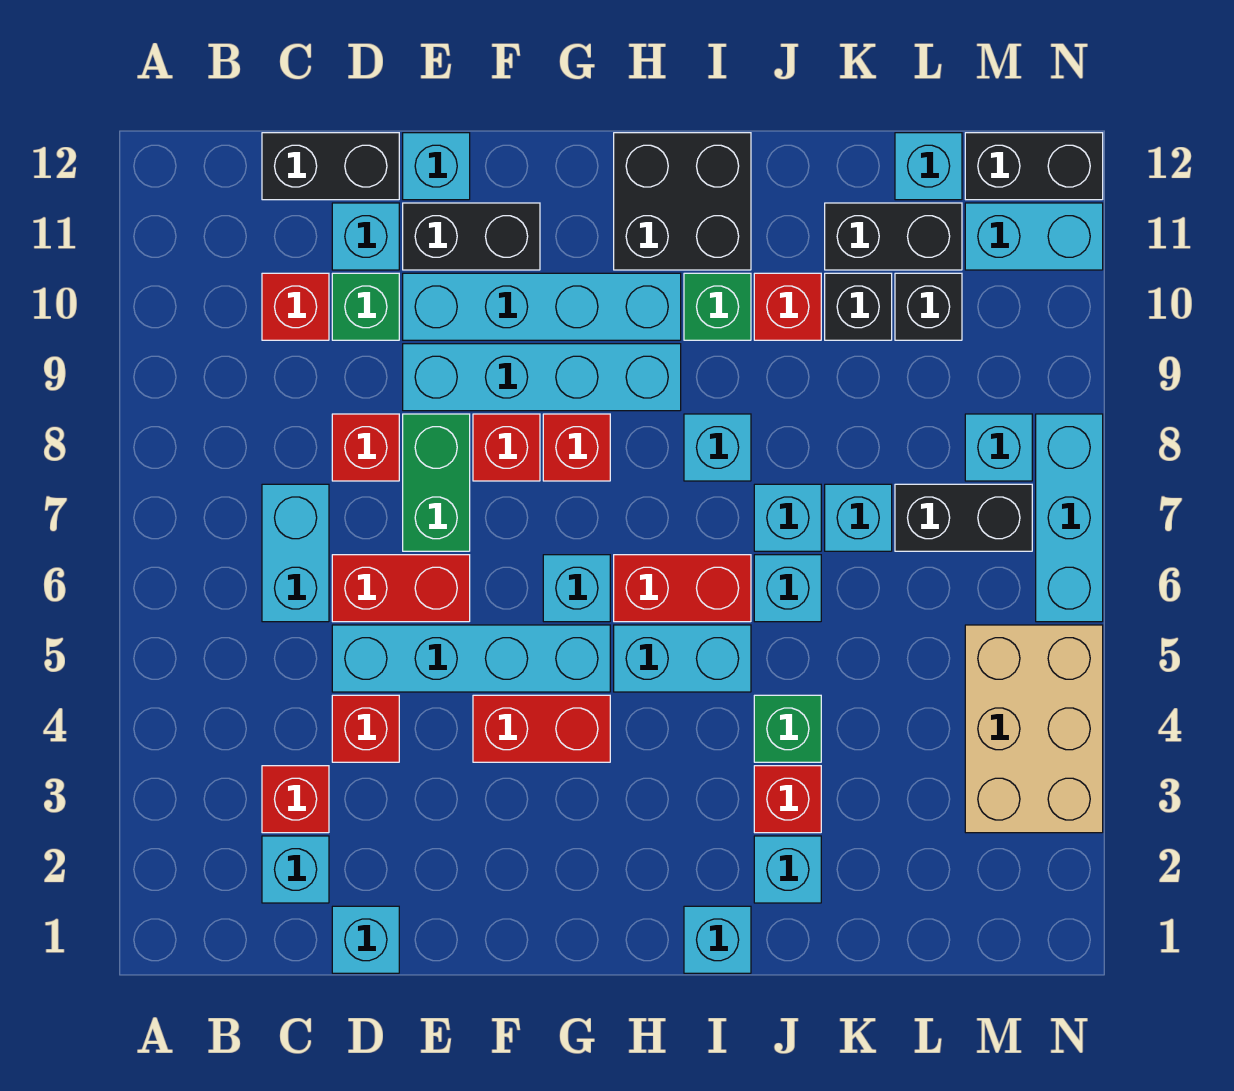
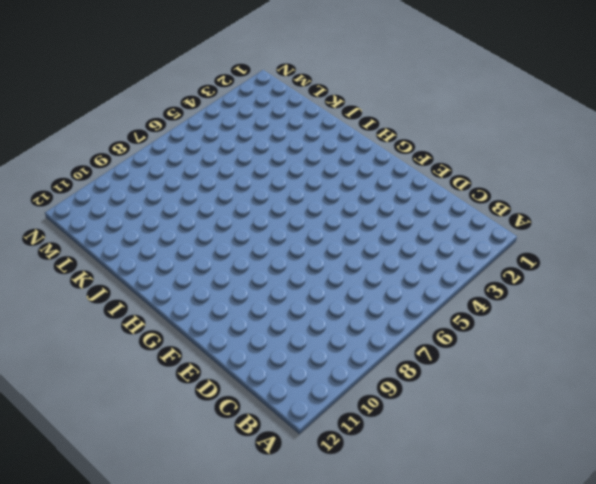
none -> cyan 1x1 brick [262,836,329,903]
none -> red 1x1 brick [262,766,329,833]
none -> cyan 1x2 brick [262,484,329,622]
none -> red 1x1 brick [262,273,329,340]

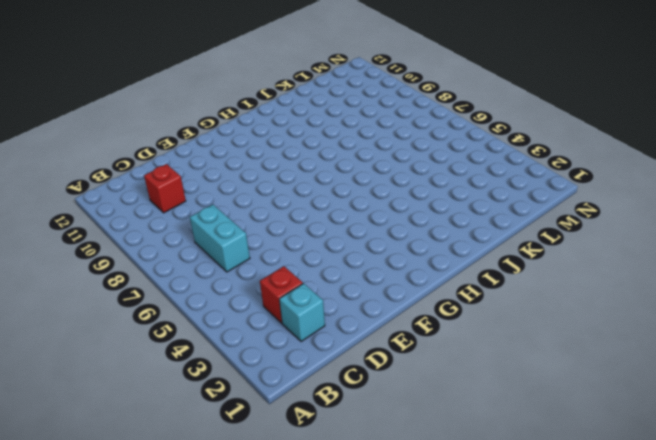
none -> black 1x2 brick [262,133,399,200]
none -> cyan 1x1 brick [332,906,399,973]
none -> red 1x1 brick [332,695,399,762]
none -> cyan 1x4 brick [332,625,610,692]

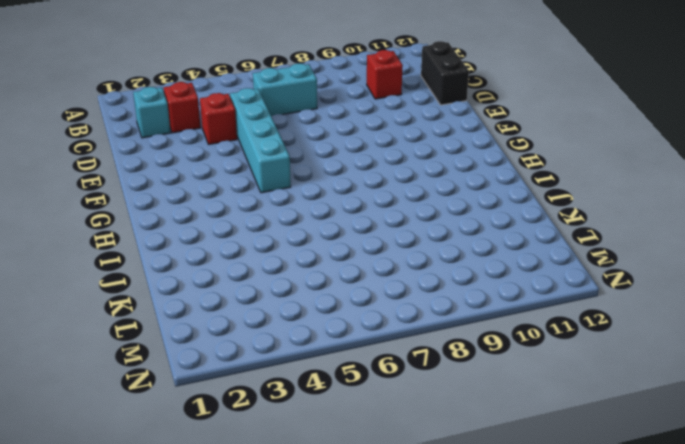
none -> cyan 1x1 brick [332,906,399,973]
none -> red 1x2 brick [332,555,470,622]
none -> red 1x1 brick [332,414,399,481]
none -> green 1x1 brick [332,273,399,340]

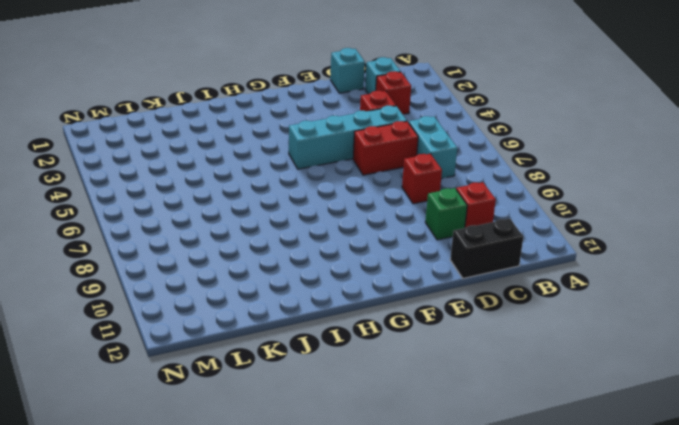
none -> cyan 1x1 brick [332,203,399,270]
none -> green 1x2 brick [403,414,470,551]
none -> cyan 1x4 brick [403,344,681,411]
none -> cyan 1x4 brick [403,273,681,340]

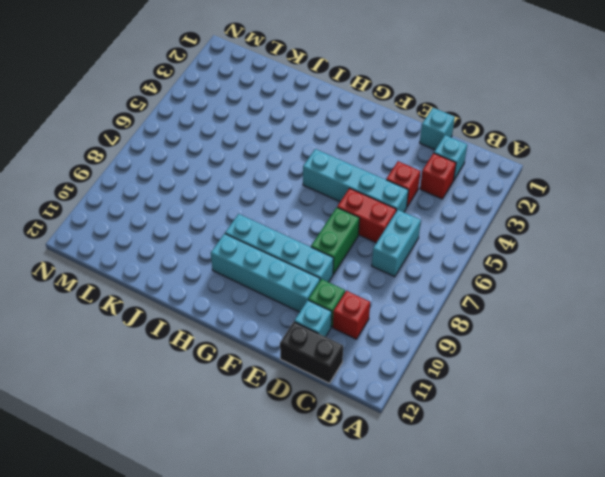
none -> red 1x1 brick [332,414,399,481]
none -> black 1x2 brick [403,203,540,270]
none -> cyan 1x1 brick [403,133,470,200]
none -> red 1x2 brick [473,695,610,762]

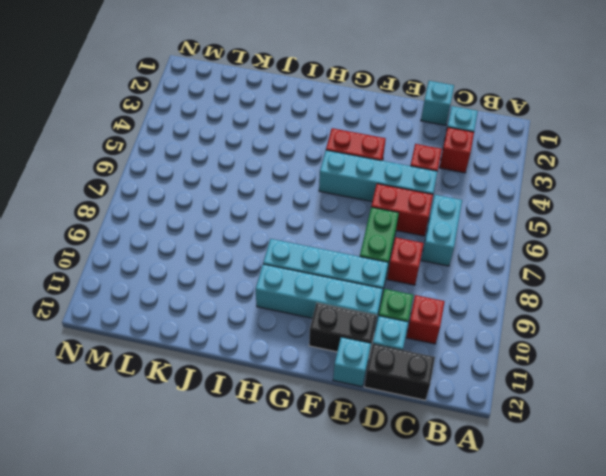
none -> red 1x1 brick [473,414,540,481]
none -> cyan 1x1 brick [543,555,610,622]
none -> red 1x1 brick [543,414,610,481]
none -> cyan 1x2 brick [614,625,751,692]

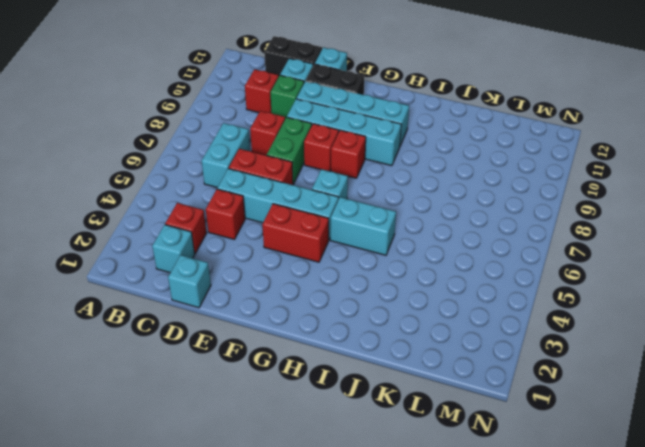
none -> red 1x2 brick [614,555,751,622]
none -> black 2x2 brick [614,133,751,270]
none -> cyan 1x1 brick [684,906,751,973]
none -> cyan 1x1 brick [684,414,751,481]

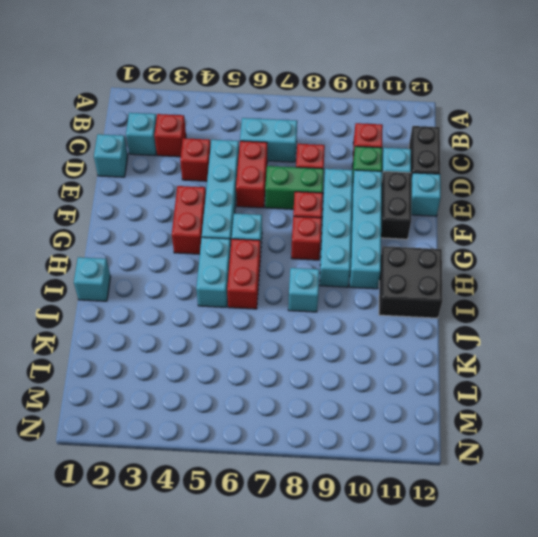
none -> green 1x1 brick [684,273,751,340]
none -> cyan 1x1 brick [754,836,821,903]
none -> red 1x1 brick [754,766,821,833]
none -> green 1x1 brick [754,695,821,762]

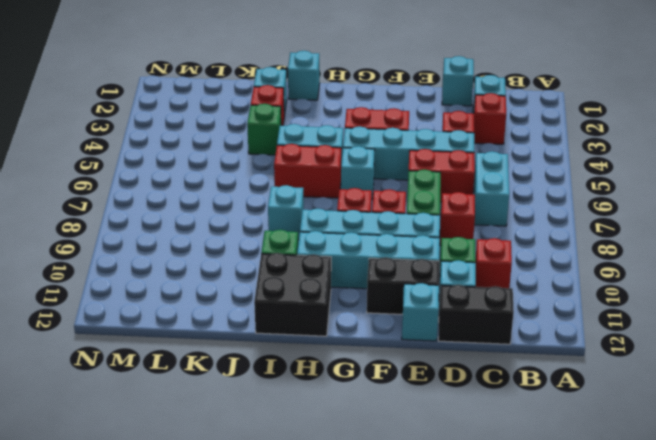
none -> cyan 1x1 brick [754,555,821,622]
none -> cyan 1x1 brick [754,484,821,551]
none -> red 1x1 brick [754,273,821,340]
none -> cyan 1x1 brick [825,484,892,551]

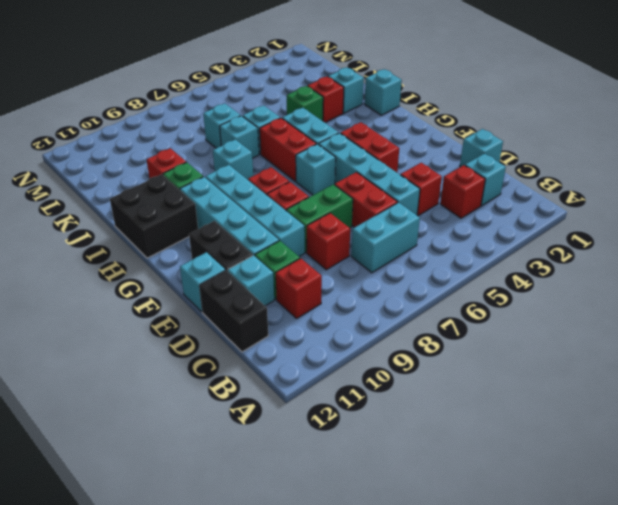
none -> black 1x1 brick [825,273,892,340]
none -> black 1x2 brick [825,203,962,270]
none -> black 1x2 brick [895,484,1032,551]
none -> black 1x1 brick [895,273,962,340]

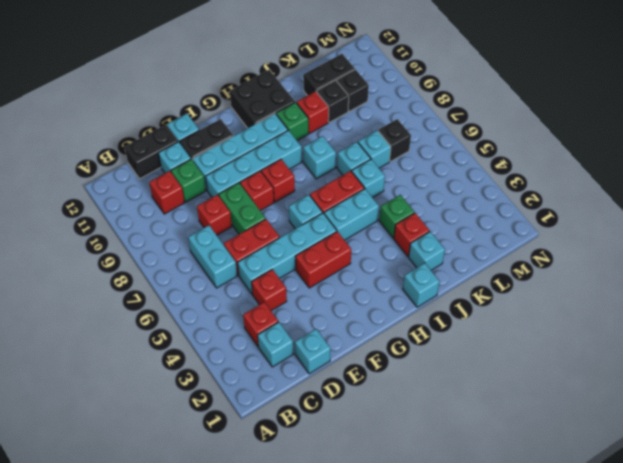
black 1x1 brick [378,119,411,162] -> black 1x2 brick [895,484,1032,551]
none -> cyan 1x1 brick [895,133,962,200]
none -> tan 2x3 brick [965,625,1103,833]
none -> cyan 1x1 brick [965,414,1032,481]
none -> cyan 1x2 brick [965,203,1103,270]

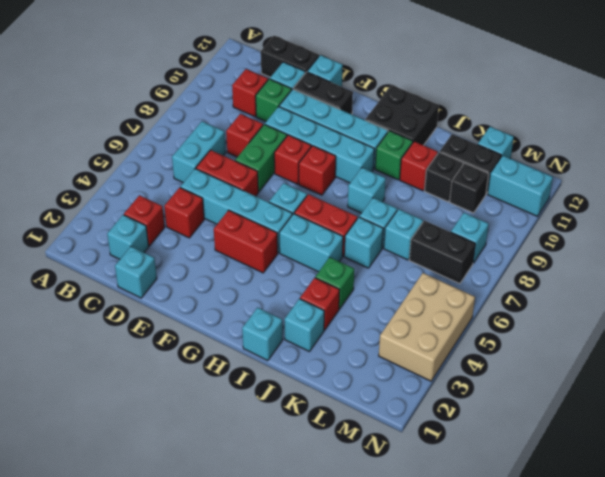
none -> black 1x2 brick [965,133,1103,200]
none -> cyan 1x3 brick [1036,414,1103,622]

